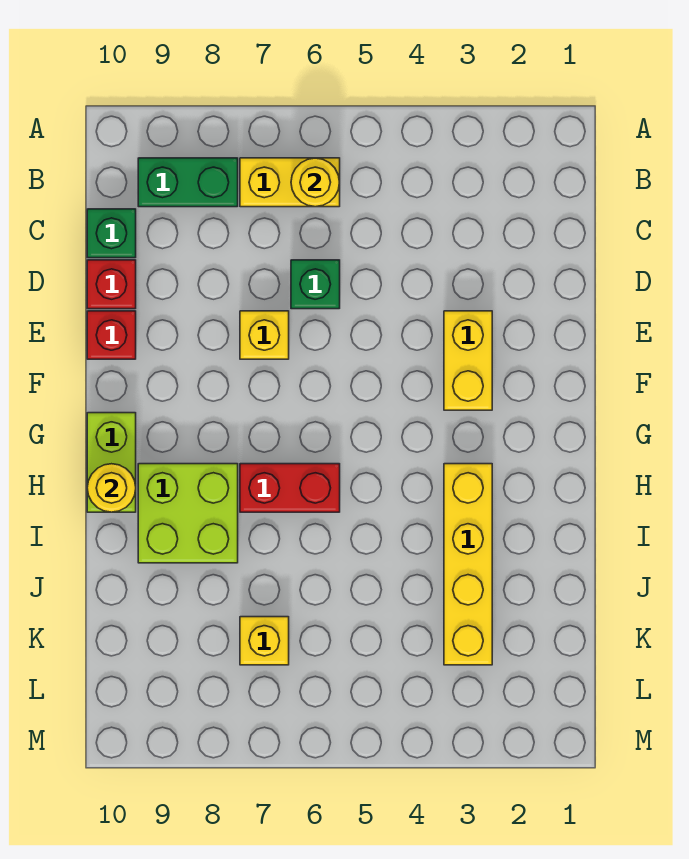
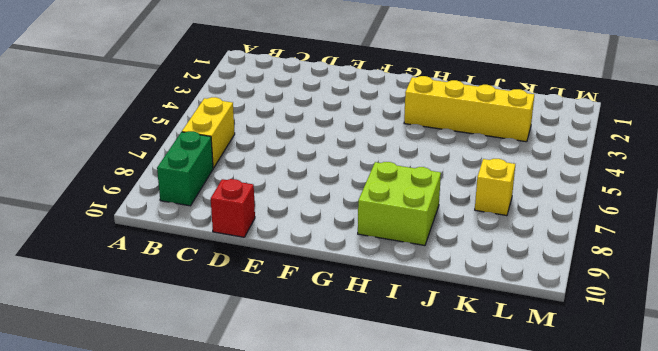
none -> green 1x1 brick [87,209,136,258]
none -> green 1x1 brick [291,260,340,309]
none -> yellow 1x2 brick [444,311,492,410]

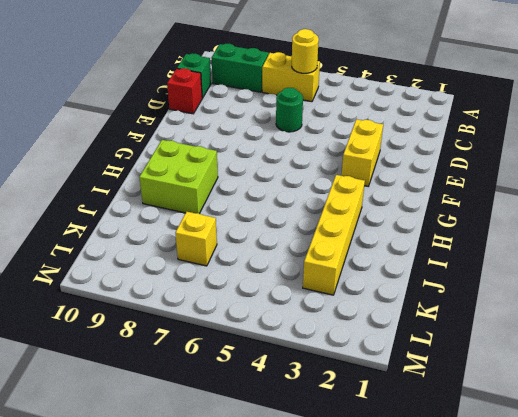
green 1x1 round brick [276,88,303,132] -> green 1x1 brick [291,260,340,309]
none -> yellow 1x1 brick [240,311,289,359]
none -> red 1x1 brick [87,311,136,359]
none -> lime 1x2 brick [87,413,136,512]

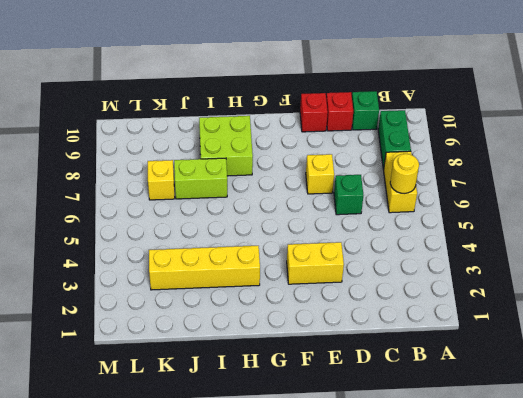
lime 1x2 brick [174,158,227,199] -> lime 1x2 brick moved to [87,413,136,512]
none -> red 1x2 brick [240,464,340,512]
none -> yellow 1x1 round brick [87,464,136,512]

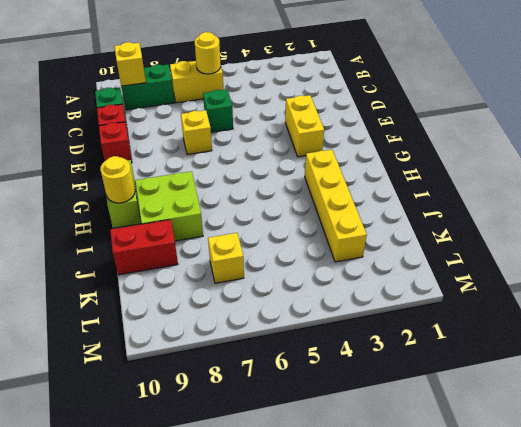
yellow 1x1 brick [114,42,146,86] -> none
red 1x2 brick [110,220,178,275] -> red 1x2 brick moved to [240,464,340,512]

